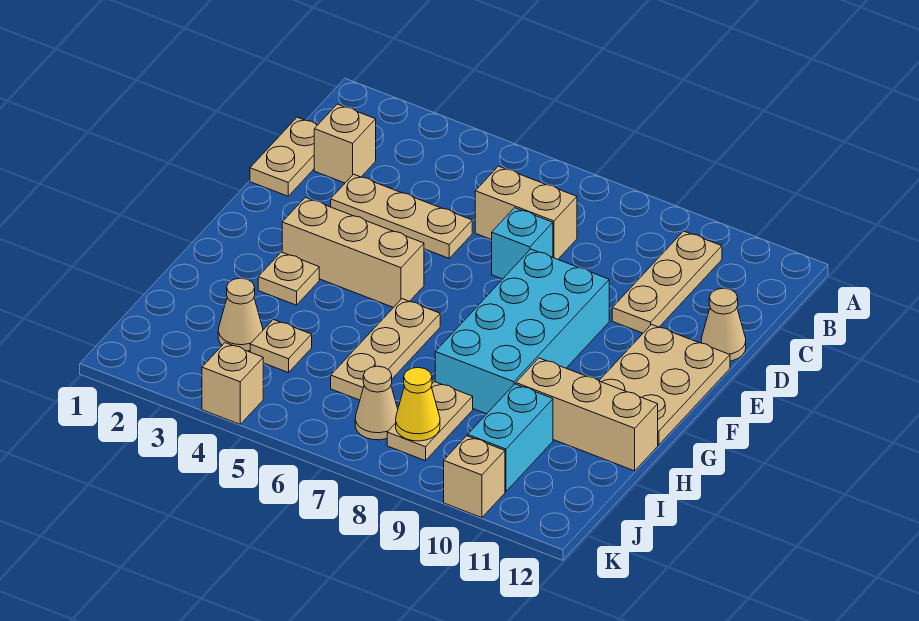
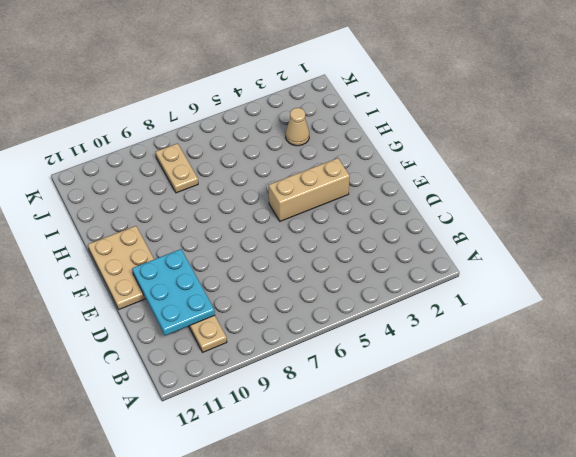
cyan 2x3 plate [132,249,215,336] -> none
none -> tan 1x2 plate [250,117,317,196]
none -> tan 1x1 brick [314,104,376,183]
none -> tan 1x2 brick [475,166,577,259]

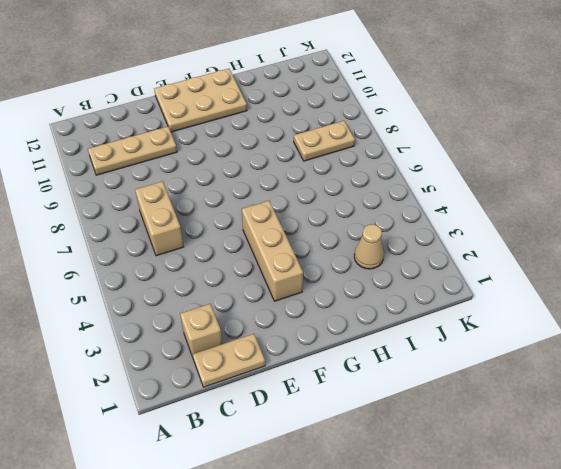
none -> tan 1x3 plate [331,174,472,258]
none -> cyan 1x1 brick [492,208,553,279]
none -> tan 1x1 cone [701,288,746,361]

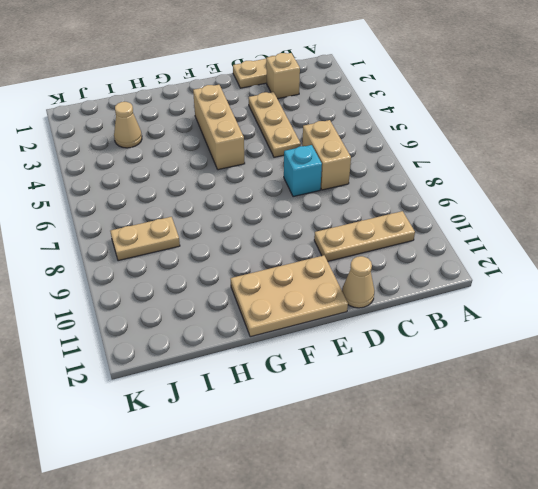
none -> cyan 2x4 brick [435,249,609,414]
none -> tan 1x1 plate [258,252,319,305]
none -> tan 1x3 plate [331,299,440,400]

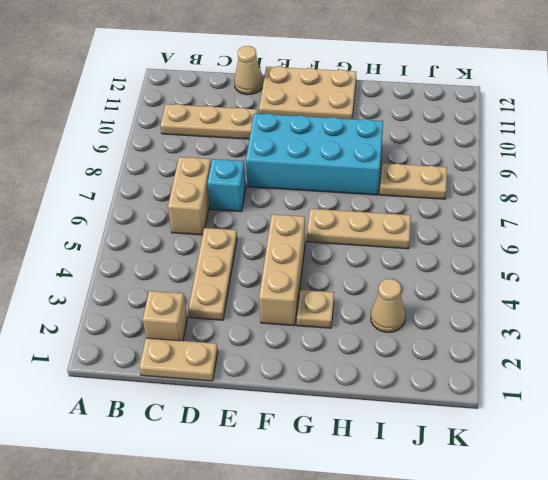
none -> tan 1x3 brick [516,358,658,471]
none -> tan 1x1 plate [250,319,312,373]
none -> cyan 1x2 brick [468,384,553,492]

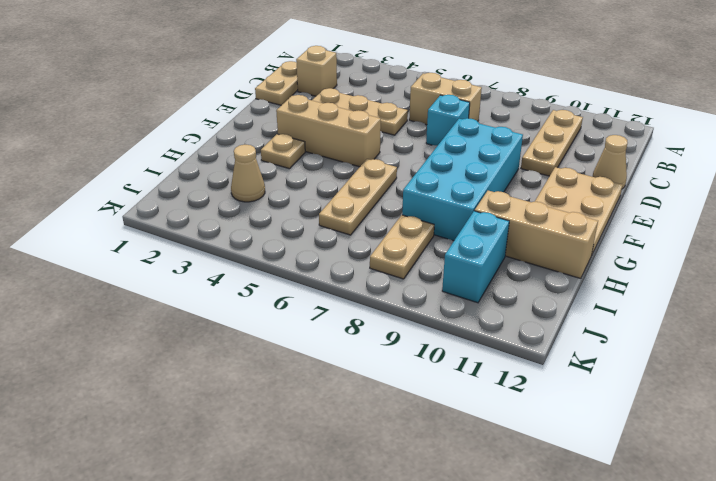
none -> tan 1x1 plate [250,319,312,373]
none -> tan 1x1 cone [355,366,398,440]
none -> tan 1x1 brick [202,343,263,424]

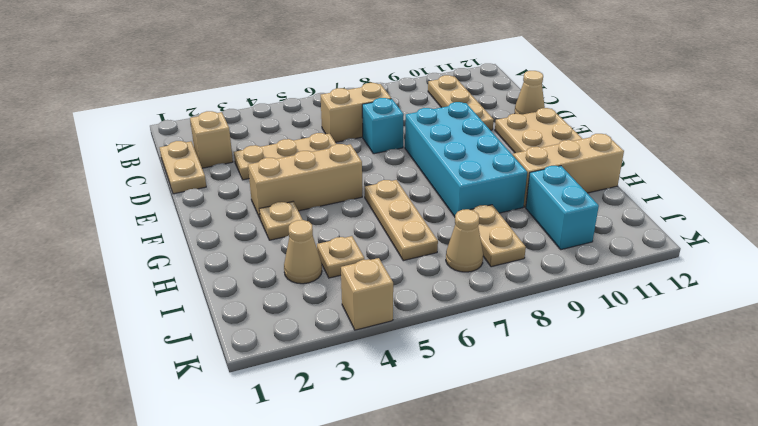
none -> tan 1x1 brick [444,436,505,518]
none -> yellow 1x1 cone [396,367,440,441]

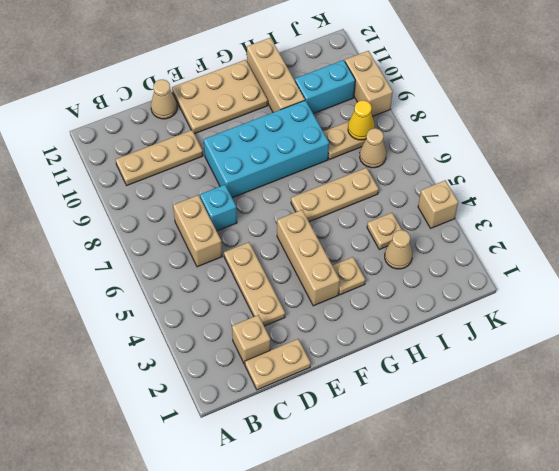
tan 1x2 brick [345,51,393,117] -> tan 1x1 brick [444,436,505,518]

